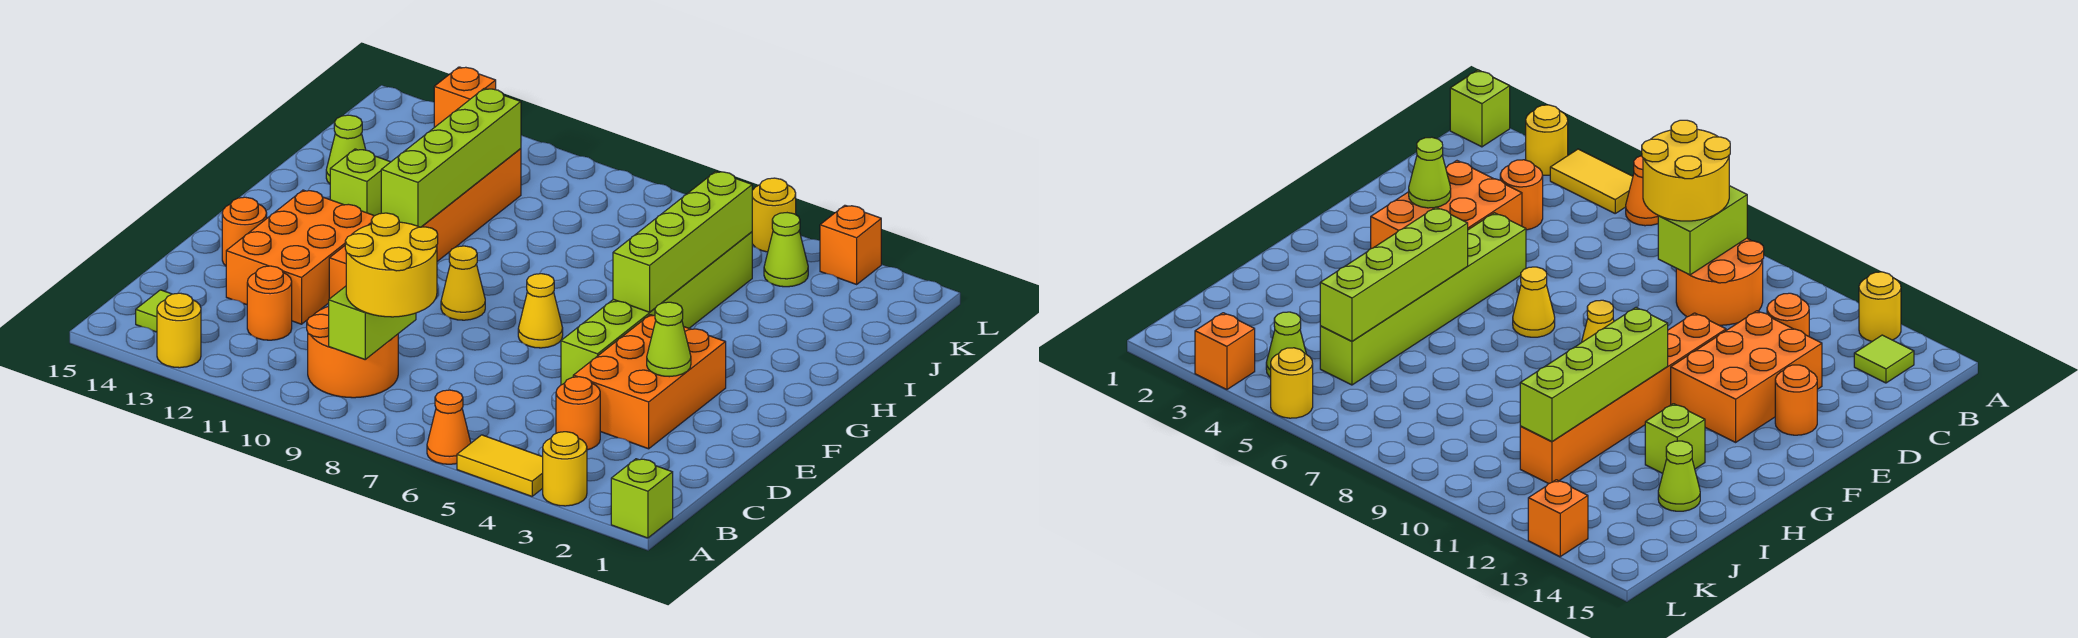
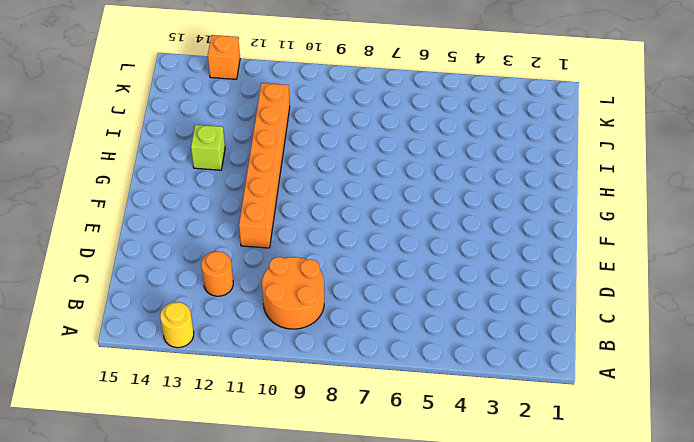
none -> lime 1x1 brick [611,459,673,538]
none -> yellow 1x1 round brick [543,432,587,506]
none -> yellow 1x2 tile [457,435,543,496]

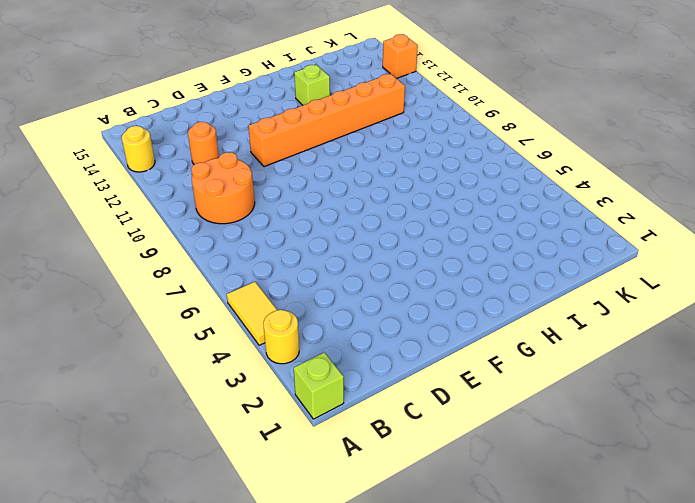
none -> orange 1x1 cone [427,390,471,464]
none -> lime 1x1 tile [136,290,172,332]
none -> orange 1x1 round brick [556,377,600,450]

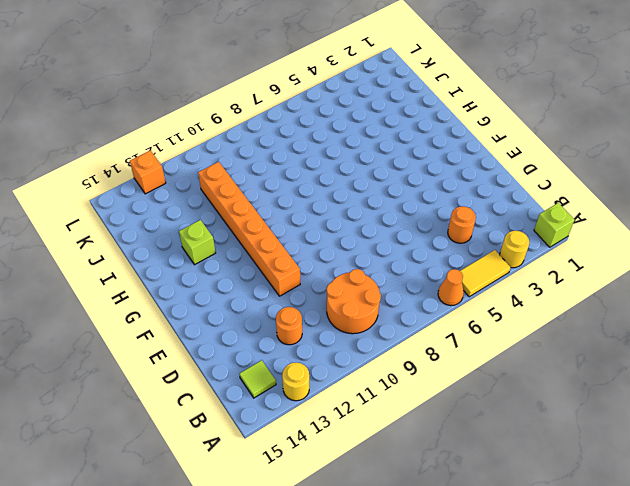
none -> orange 2x3 brick [573,315,726,449]
none -> orange 2x3 brick [226,190,374,324]
none -> lime 1x6 brick [561,232,752,385]

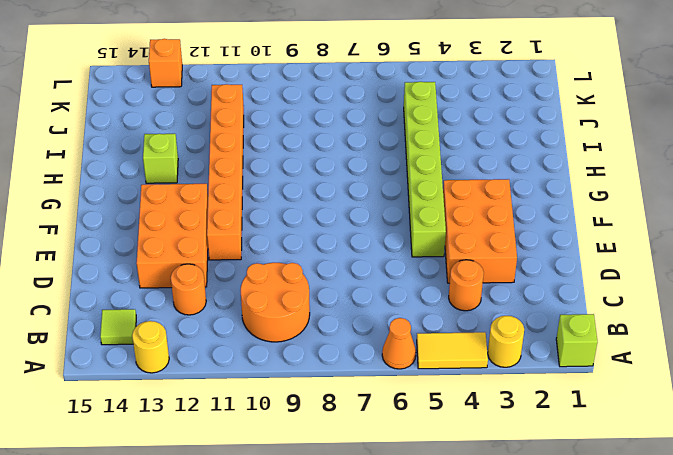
none -> orange 1x1 round brick [222,197,267,266]
none -> yellow 1x1 cone [518,274,563,348]
none -> yellow 1x1 cone [441,246,485,320]

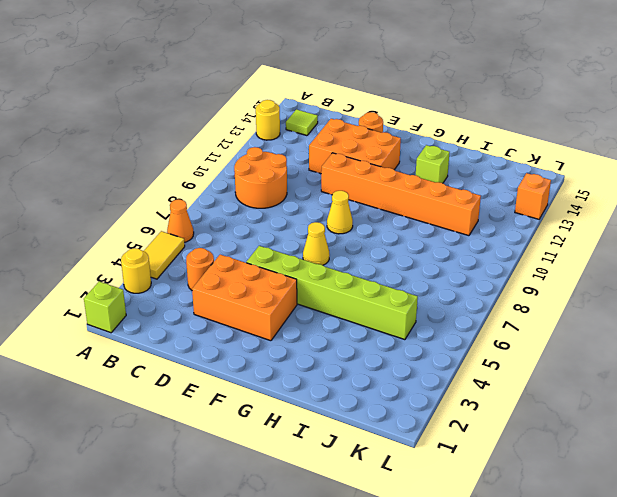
none -> orange 1x1 round brick [247,266,292,340]
none -> lime 1x1 cone [326,115,366,184]
none -> lime 1x1 cone [764,213,808,287]

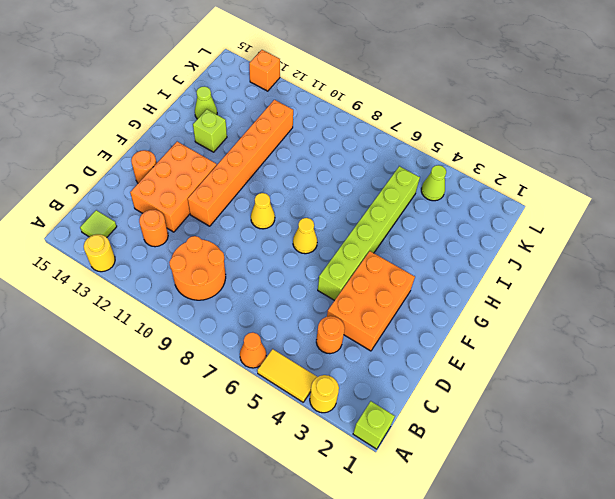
none -> orange 1x1 brick [820,205,881,284]
none -> yellow 1x1 round brick [752,178,796,252]
none -> lime 1x2 brick [329,286,416,359]

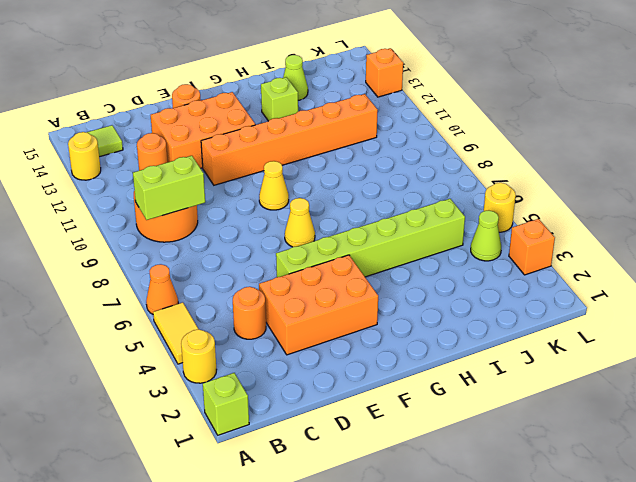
none -> lime 1x1 cone [647,302,691,377]
none -> lime 1x4 brick [613,171,752,312]
none -> lime 1x4 brick [381,88,521,227]

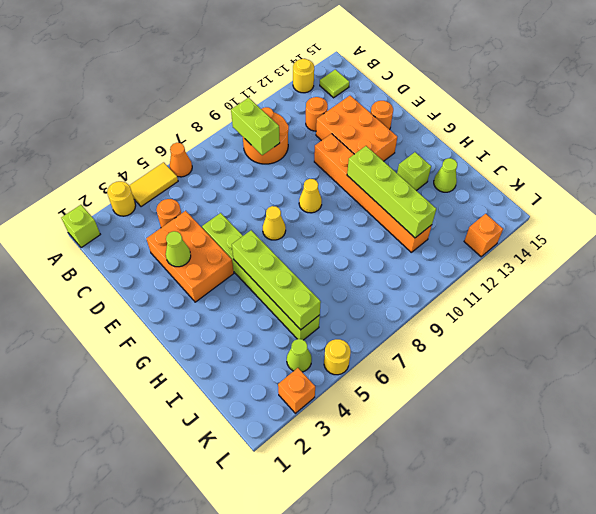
none -> yellow 2x2 round brick [345,213,438,317]

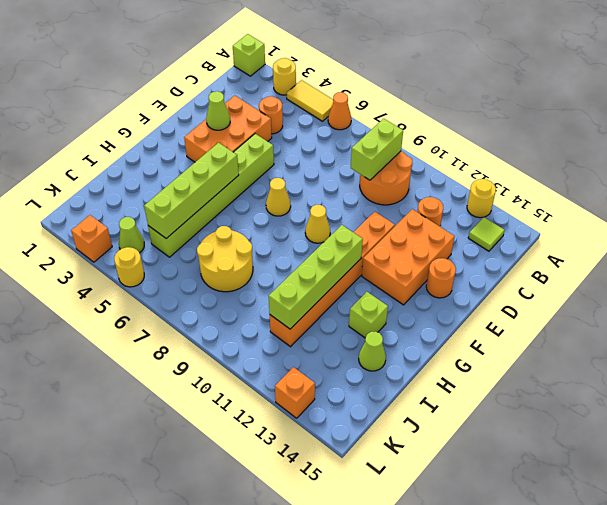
yellow 2x2 round brick [197,226,253,292] -> yellow 2x2 round brick moved to [345,213,438,317]

